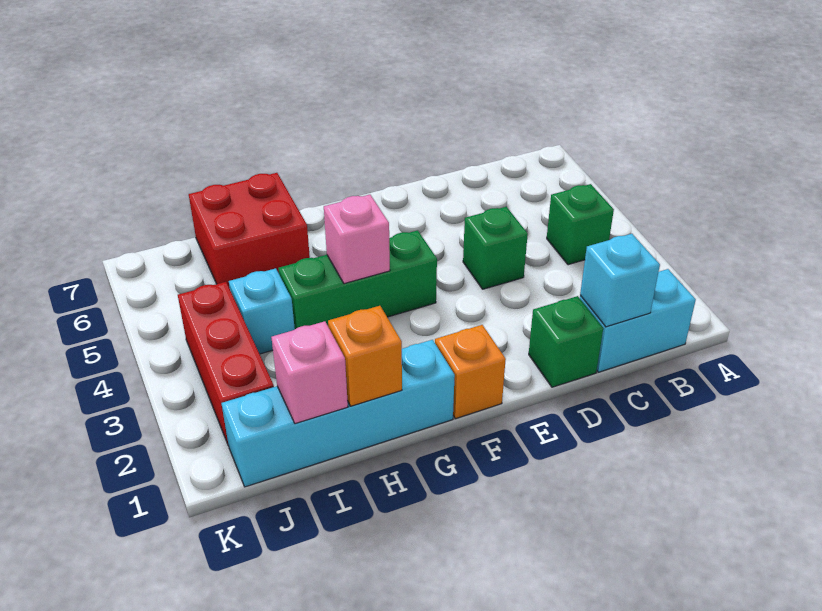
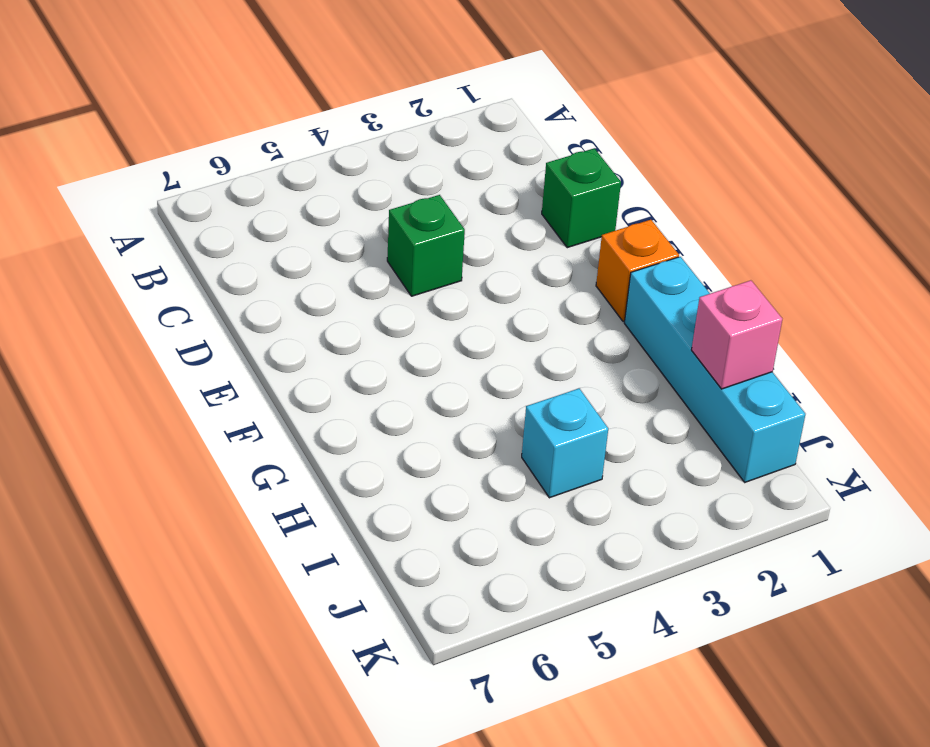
none -> cyan 1x2 brick [580,269,696,372]
none -> green 1x1 brick [547,184,614,265]
none -> green 1x3 brick [279,230,437,329]

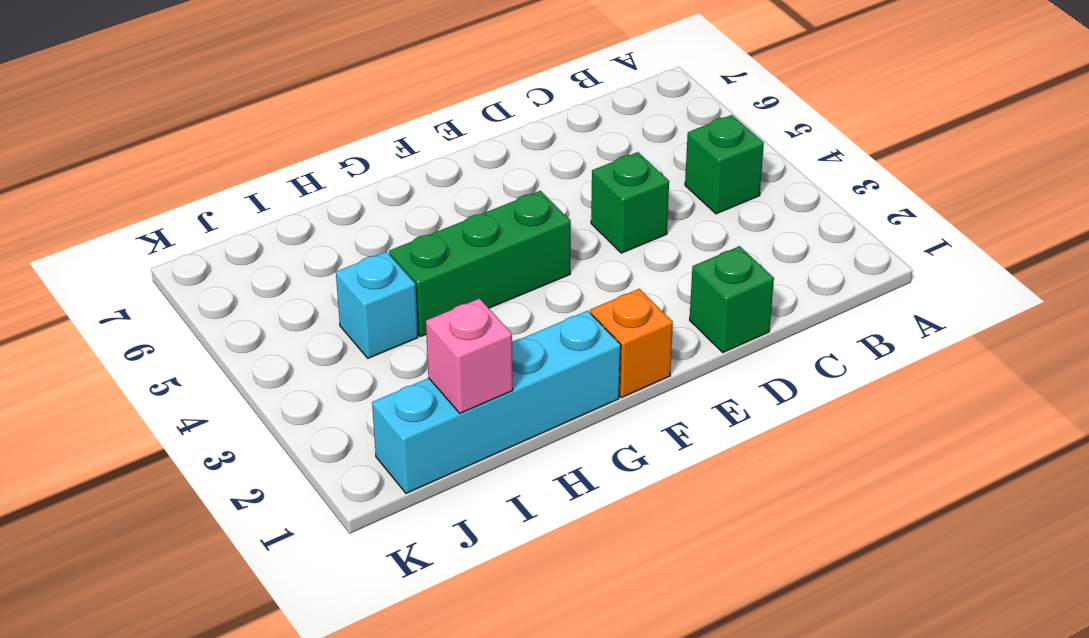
none -> cyan 1x2 brick [580,269,696,372]
none -> red 2x2 brick [189,173,310,288]
none -> red 1x3 brick [178,282,274,446]

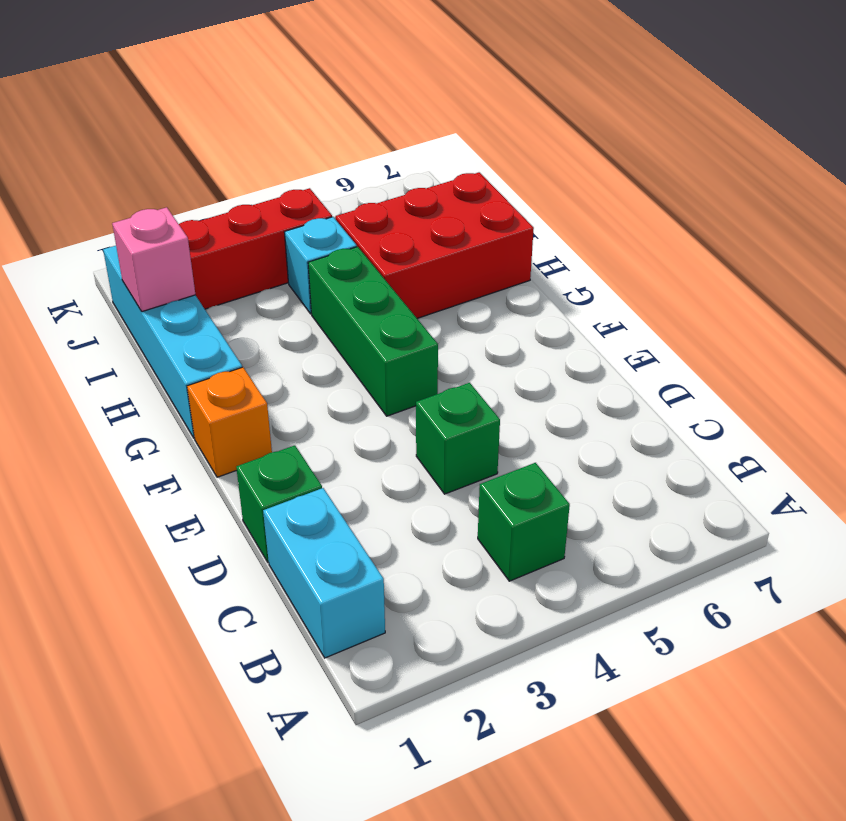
red 2x3 brick [336,172,534,318] -> red 2x2 brick [189,173,310,288]
none -> cyan 1x1 brick [580,234,660,327]
none -> pink 1x1 brick [324,195,390,284]
none -> orange 1x1 brick [328,306,402,406]

